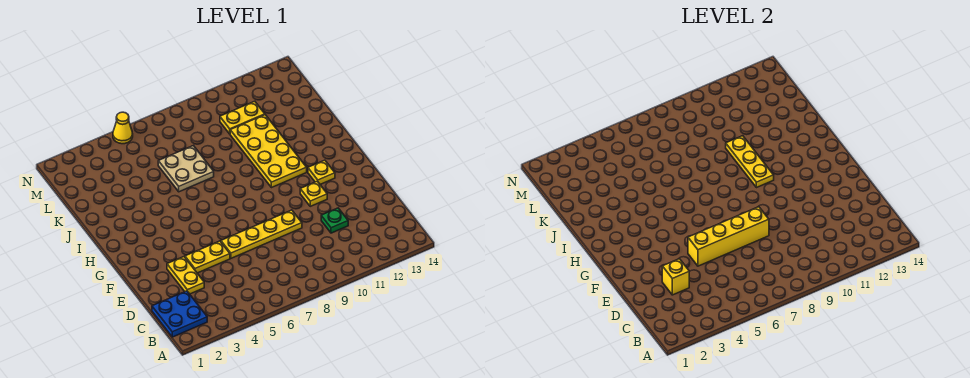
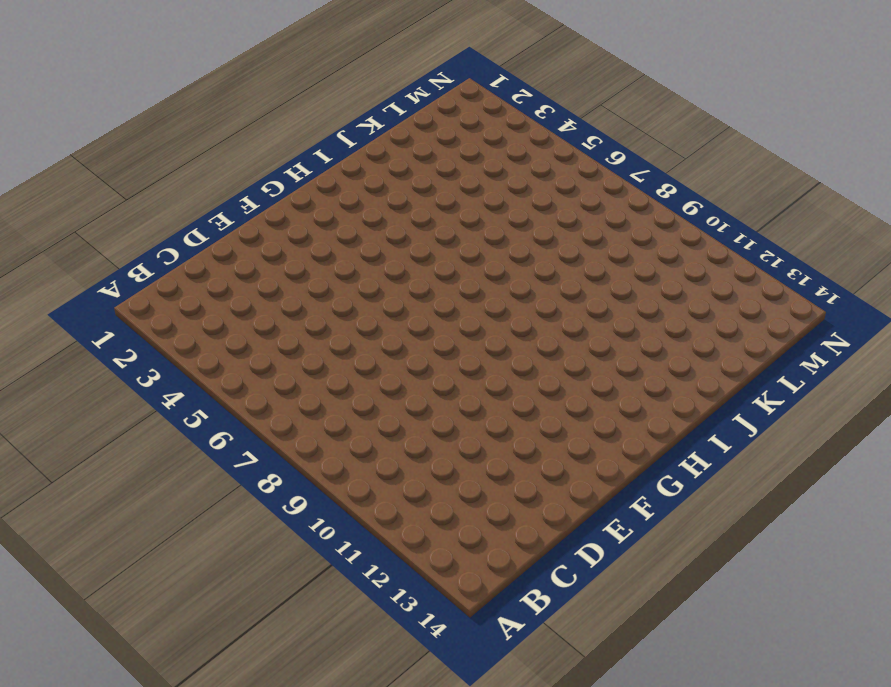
none -> blue 2x2 plate [152,291,207,337]
none -> yellow 1x2 plate [167,257,204,294]
none -> green 1x1 plate [321,208,348,233]

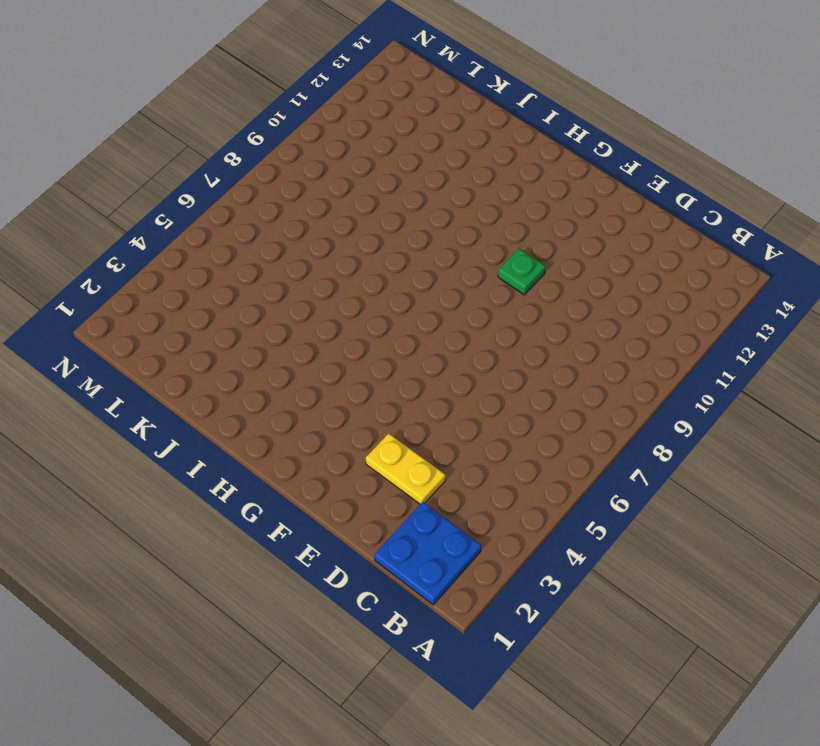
green 1x1 plate [498,249,546,295] -> green 1x1 plate moved to [321,208,348,233]
none -> yellow 1x2 plate [185,241,230,273]
none -> yellow 1x4 plate [221,210,302,258]
none -> yellow 1x1 plate [300,181,327,206]

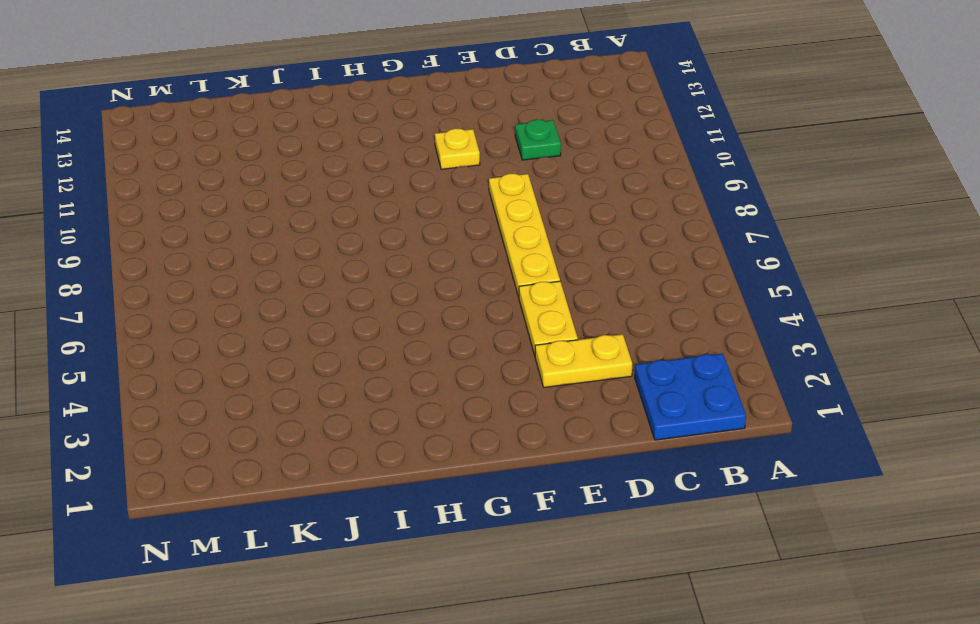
none -> yellow 1x1 plate [308,160,335,184]
none -> yellow 2x4 plate [230,115,307,188]
none -> tan 2x2 plate [158,146,214,192]

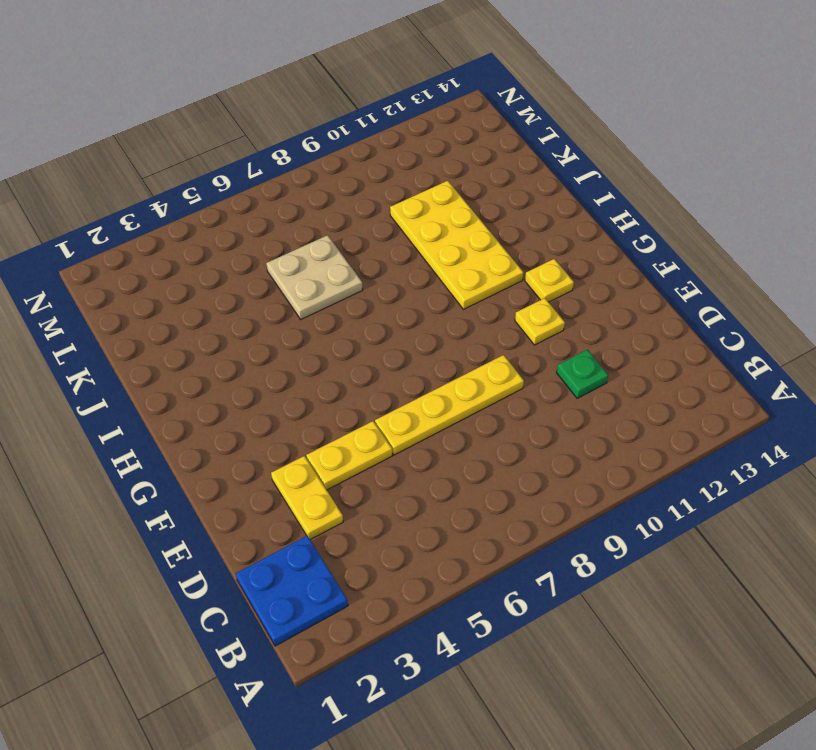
none -> yellow 1x2 plate [220,101,265,134]
none -> yellow 1x1 cone [113,112,133,144]
none -> yellow 1x1 brick [662,259,689,295]

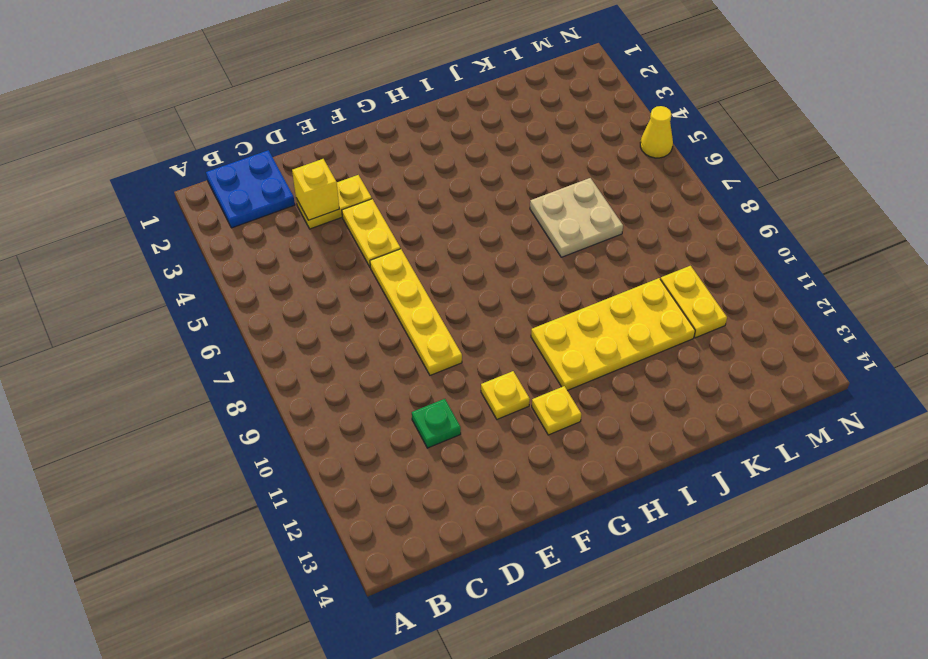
none -> yellow 1x4 brick [688,207,769,266]
none -> yellow 1x3 plate [726,136,774,188]

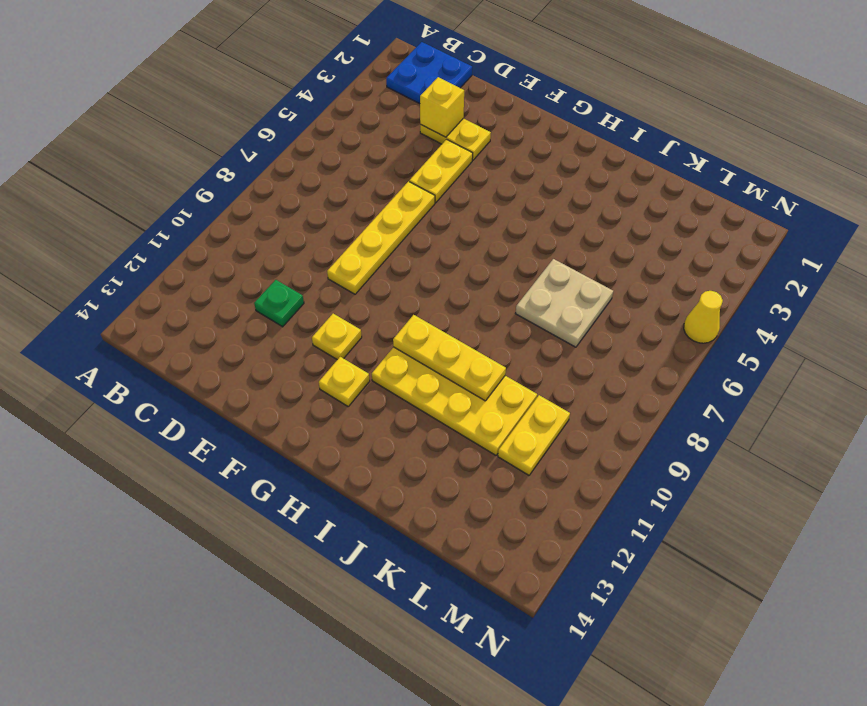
none -> yellow 1x4 brick [688,207,769,266]

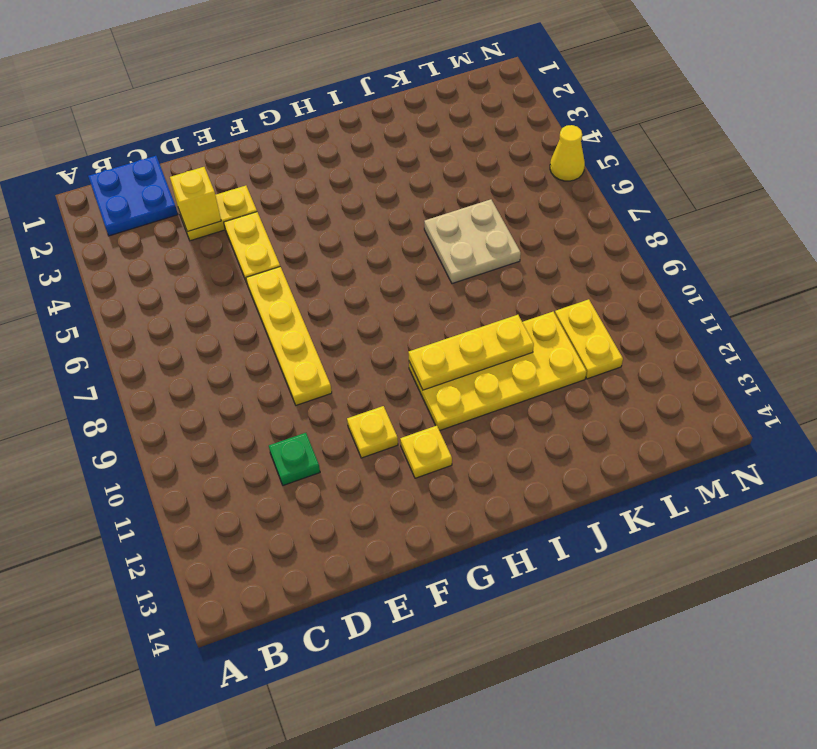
none -> yellow 1x4 brick [688,207,769,266]

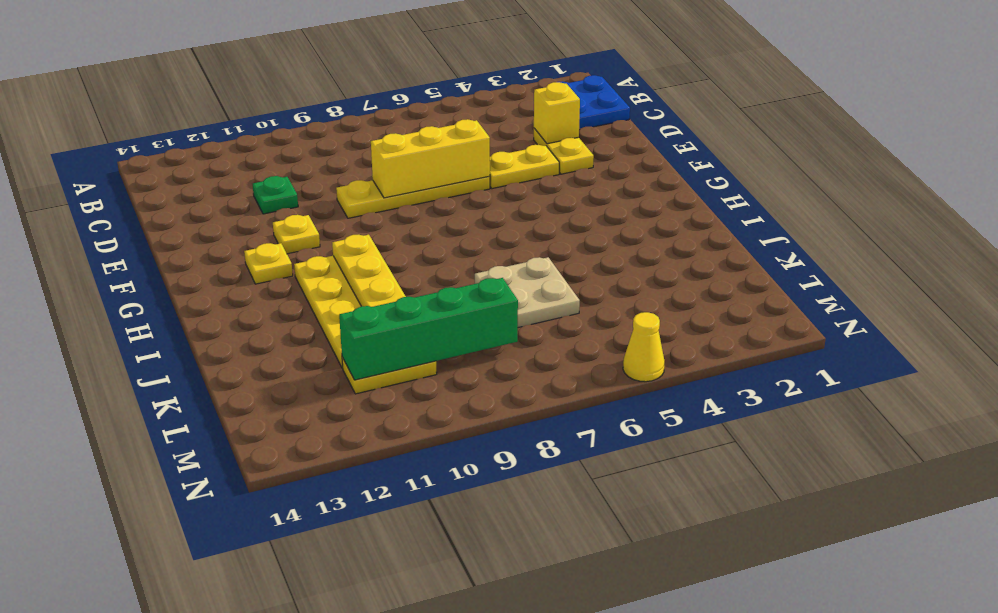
yellow 1x3 brick [371,119,490,198] -> yellow 1x4 brick [688,207,769,266]
green 1x4 brick [339,278,518,380] -> none

